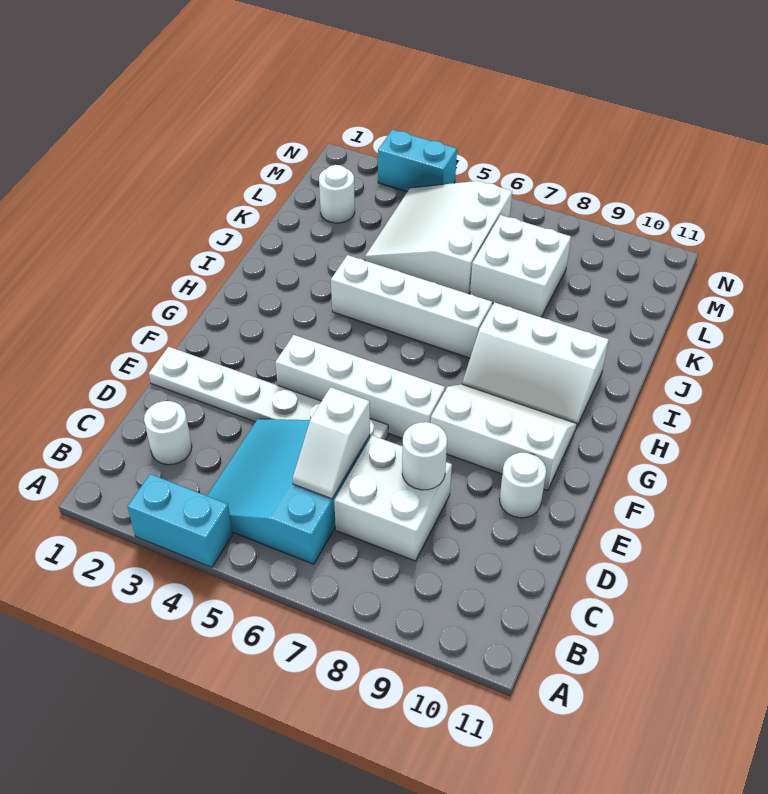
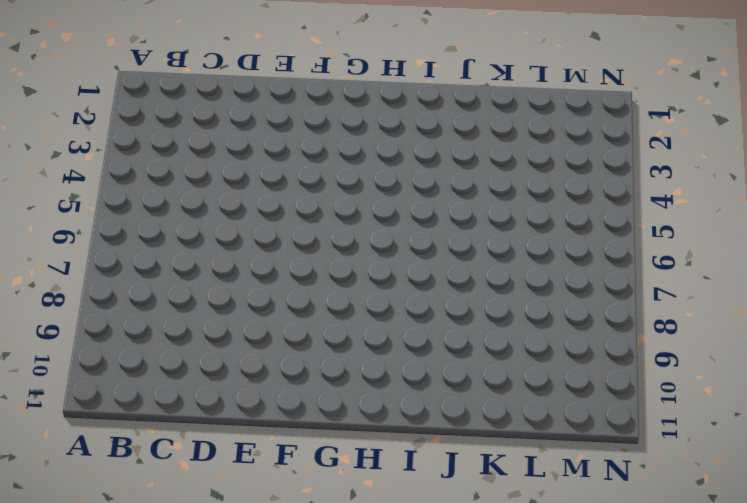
none -> cyan 1x2 brick [127,474,233,567]
none -> cyan 3x3 slope [207,419,370,564]
none -> white 1x1 round brick [144,401,192,465]

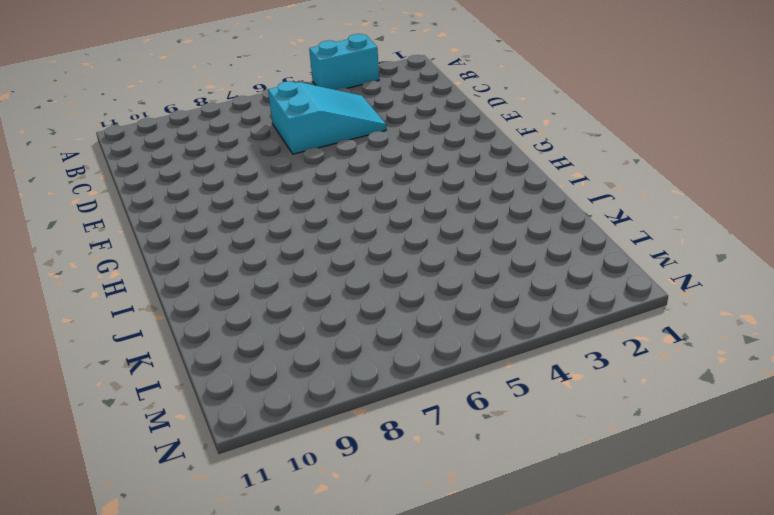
cyan 2x3 slope [268,81,386,154] -> cyan 3x3 slope [207,419,370,564]
none -> white 1x1 round brick [144,401,192,465]
none -> white 2x2 brick [334,435,452,561]
none -> white 1x6 plate [149,347,388,440]

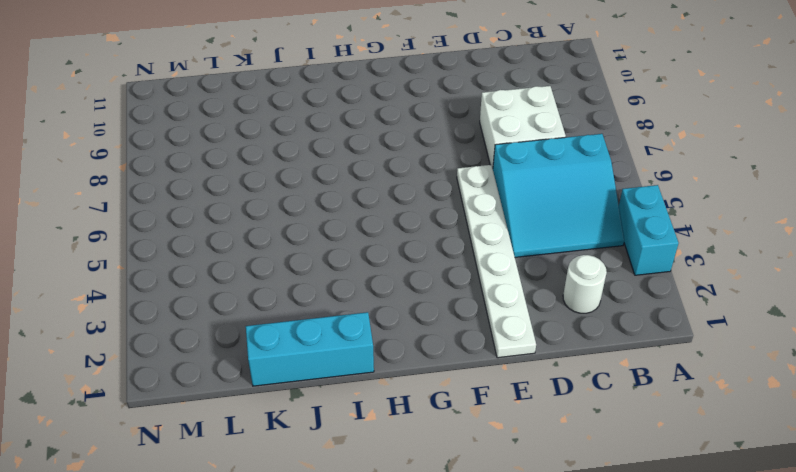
cyan 1x3 brick [246,312,374,386] -> none
none -> white 1x1 round brick [500,453,546,518]
none -> white 1x4 brick [275,335,445,438]
none -> white 2x3 slope [431,384,577,490]

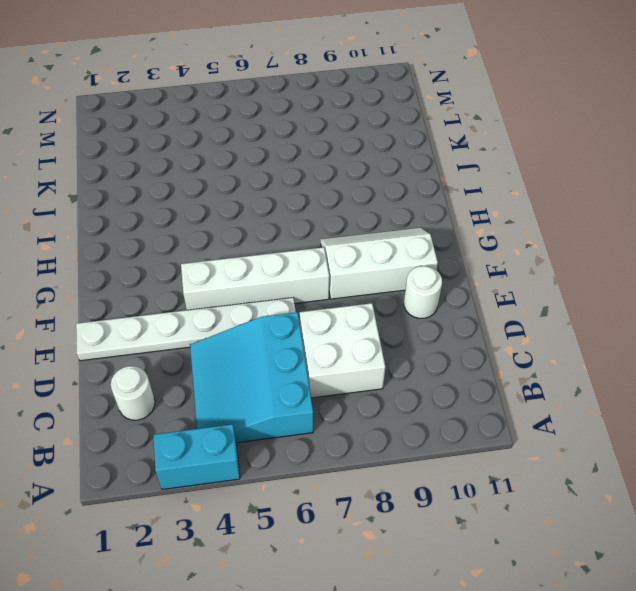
none -> white 2x3 slope [462,302,609,428]
none -> white 1x4 brick [331,255,492,358]
none -> white 3x3 slope [365,181,512,294]

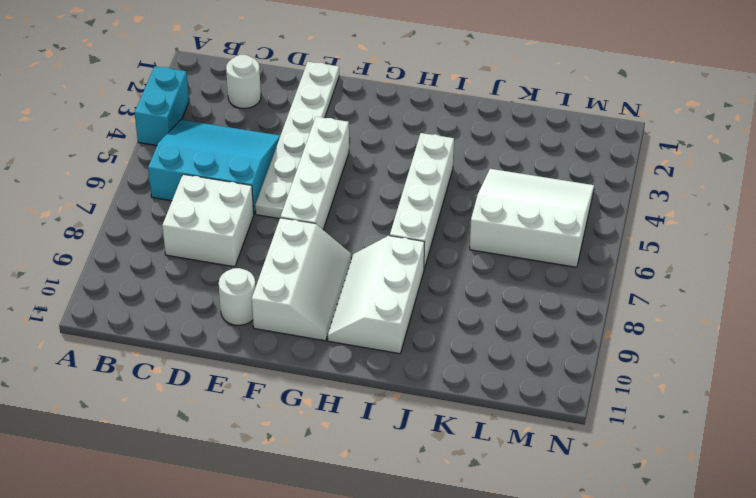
none -> white 2x2 brick [470,215,571,317]
none -> white 1x1 round brick [319,165,355,223]
none -> cyan 1x2 brick [378,130,457,192]

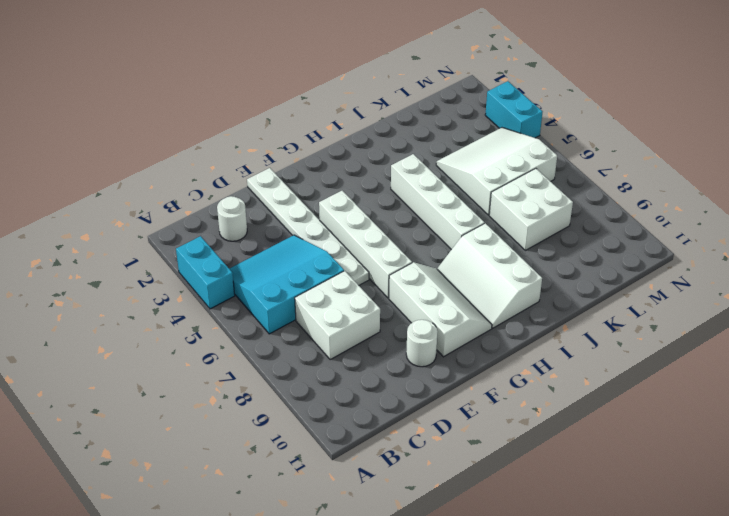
none -> white 1x1 round brick [319,165,355,223]
none -> white 1x2 slope [293,387,370,499]
none -> white 1x1 round brick [402,422,447,490]

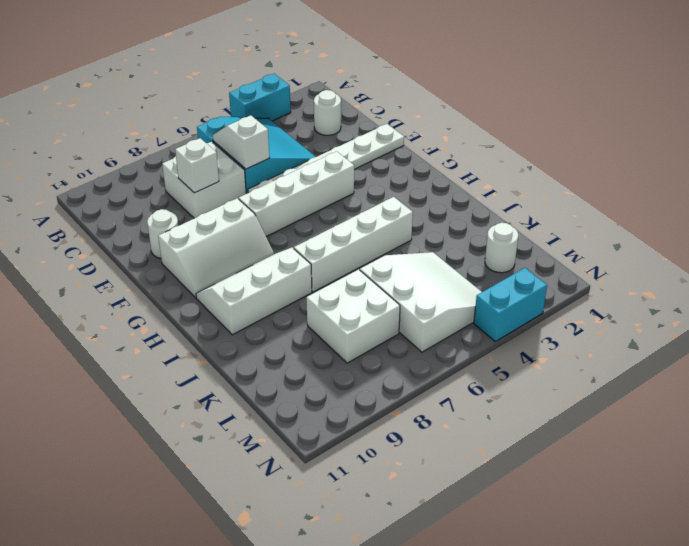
white 1x1 brick [175,138,219,193] -> white 1x1 round brick [402,422,447,490]

